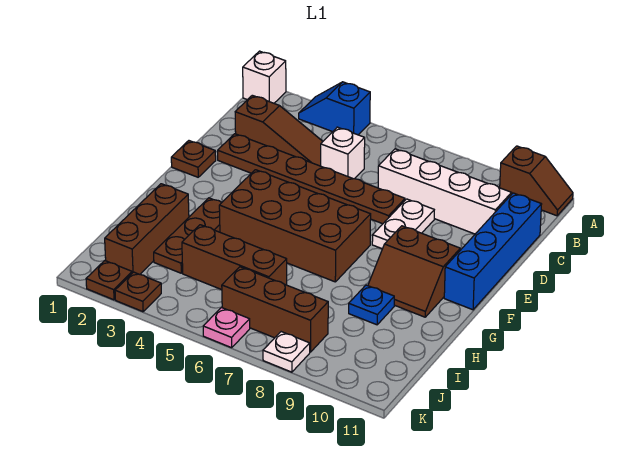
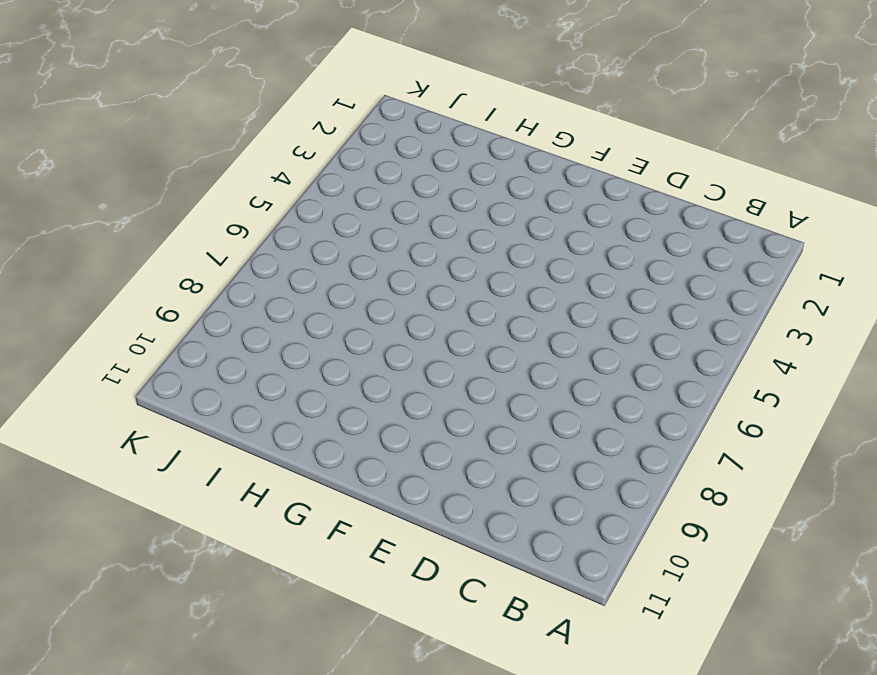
none -> white 1x1 brick [243,51,286,103]
none -> blue 1x2 slope [299,82,370,135]
none -> brown 1x2 slope [500,146,573,216]

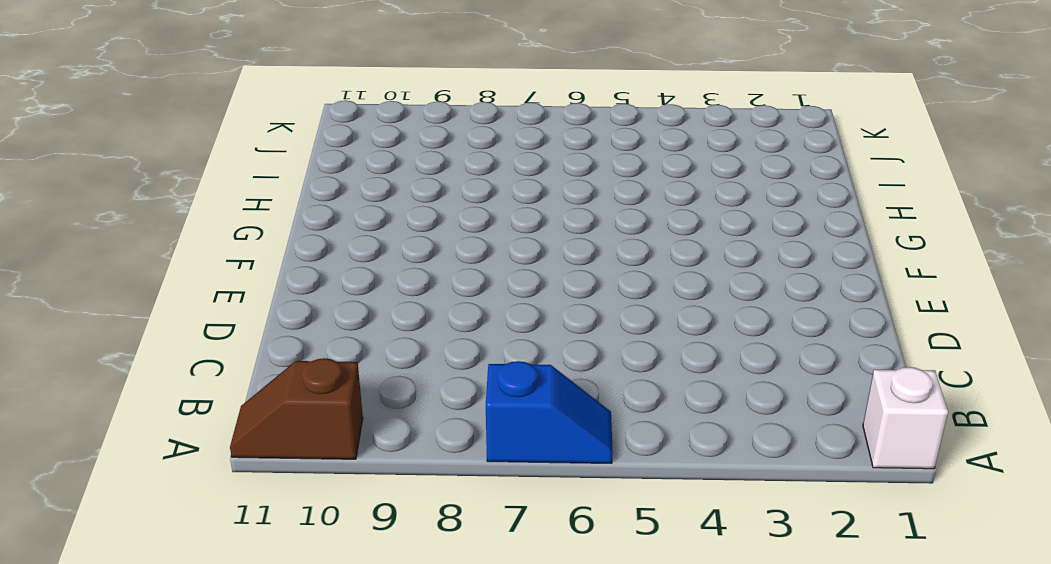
blue 1x2 slope [486,361,613,463] -> blue 1x2 slope moved to [299,82,370,135]
none -> brown 1x3 slope [235,95,323,166]
none -> white 1x1 brick [321,127,365,179]
none -> white 1x4 brick [378,149,511,234]

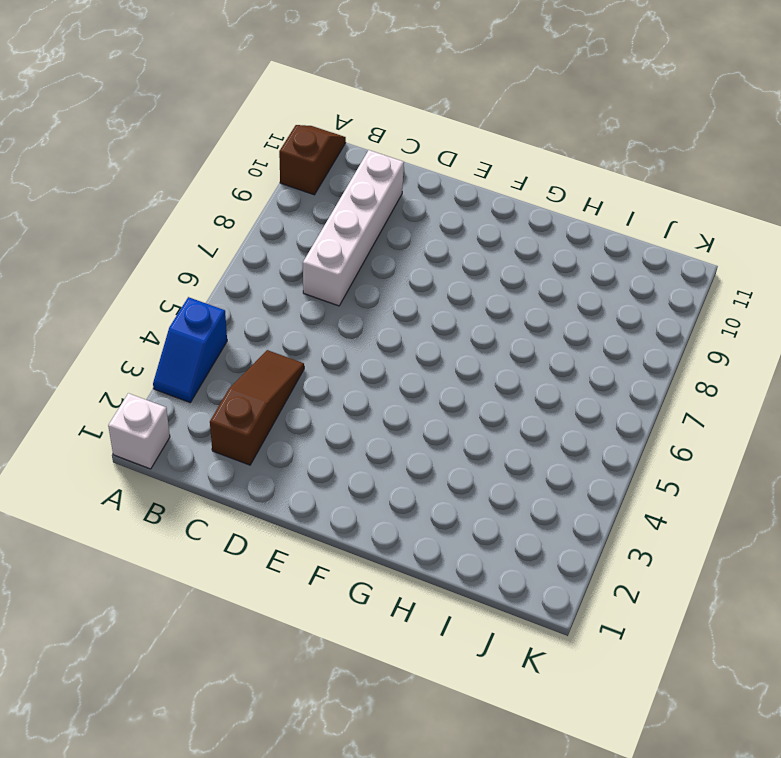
none -> white 1x1 brick [321,127,365,179]
none -> blue 1x4 brick [444,193,542,310]
none -> brown 1x6 plate [218,134,405,224]

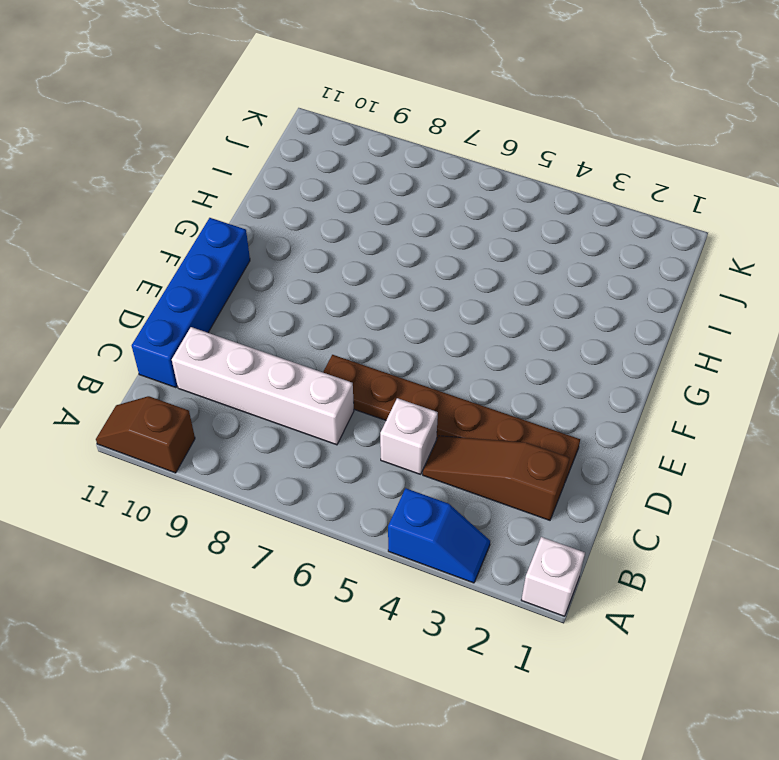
none -> white 1x2 plate [372,199,434,249]
none -> brown 1x1 plate [171,141,216,177]
none -> brown 2x4 brick [219,170,371,282]

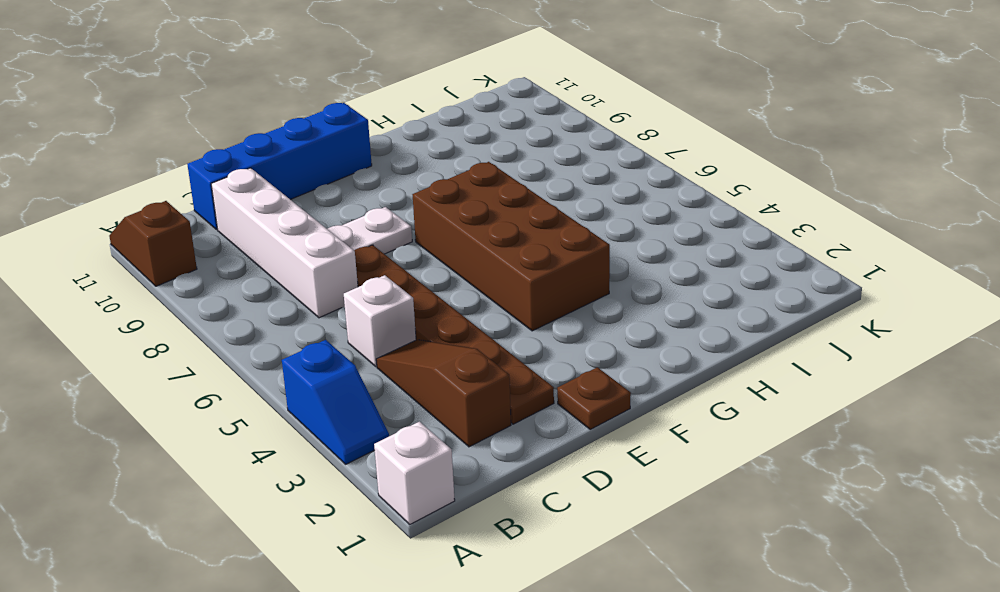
none -> brown 2x2 slope [368,226,460,317]
none -> brown 1x3 plate [154,198,222,273]
none -> brown 1x3 brick [105,184,189,274]

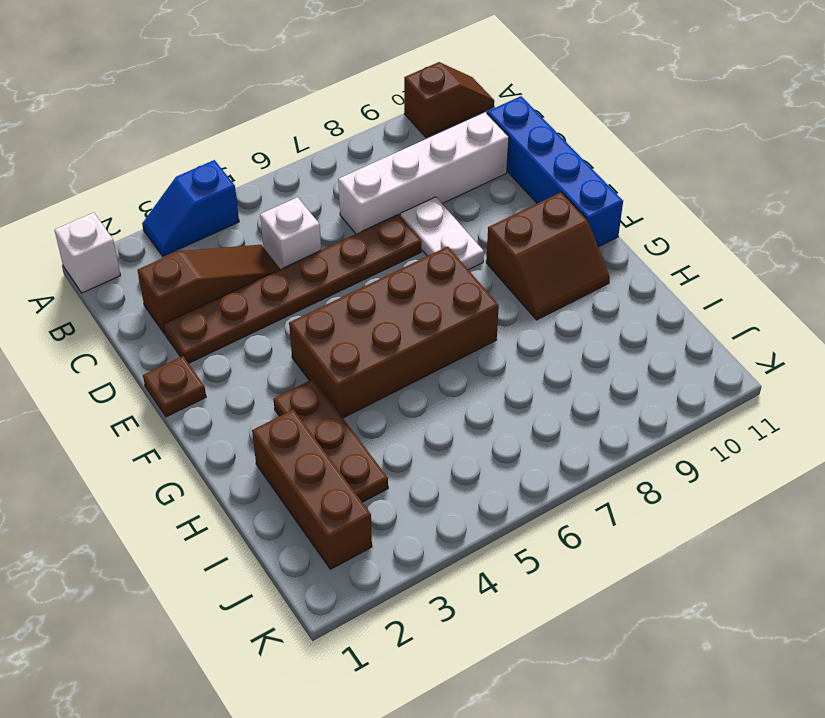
none -> blue 1x1 plate [349,285,394,325]
none -> brown 1x3 brick [182,225,287,290]
none -> brown 1x3 brick [222,267,328,352]

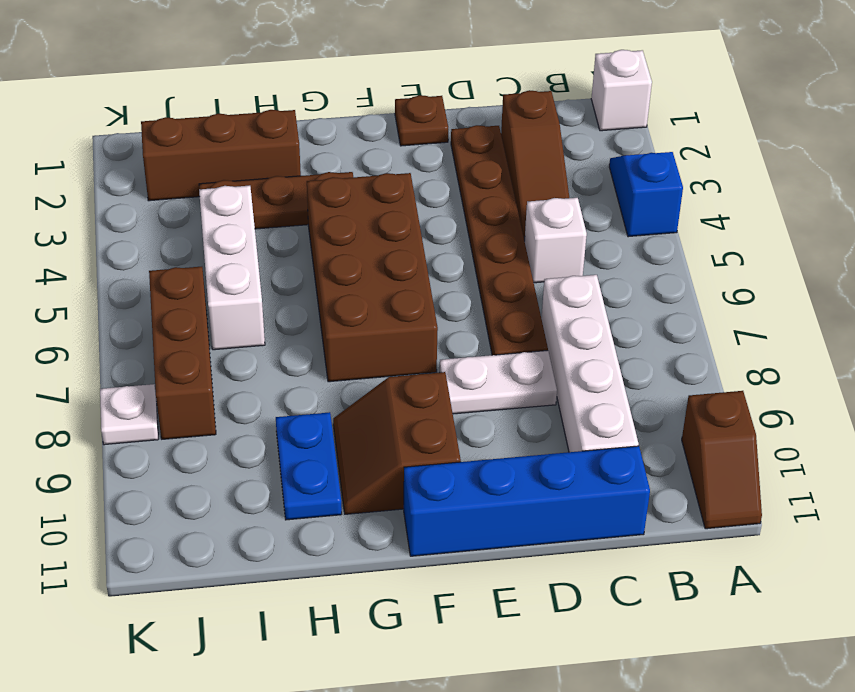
blue 1x2 plate [276,412,342,520] -> blue 1x1 plate [349,285,394,325]
white 1x3 brick [199,186,265,350] -> brown 1x3 brick [182,225,287,290]
none -> brown 1x1 plate [86,261,132,300]
none -> brown 1x1 plate [115,272,161,312]
none -> pink 1x1 plate [203,308,250,348]

